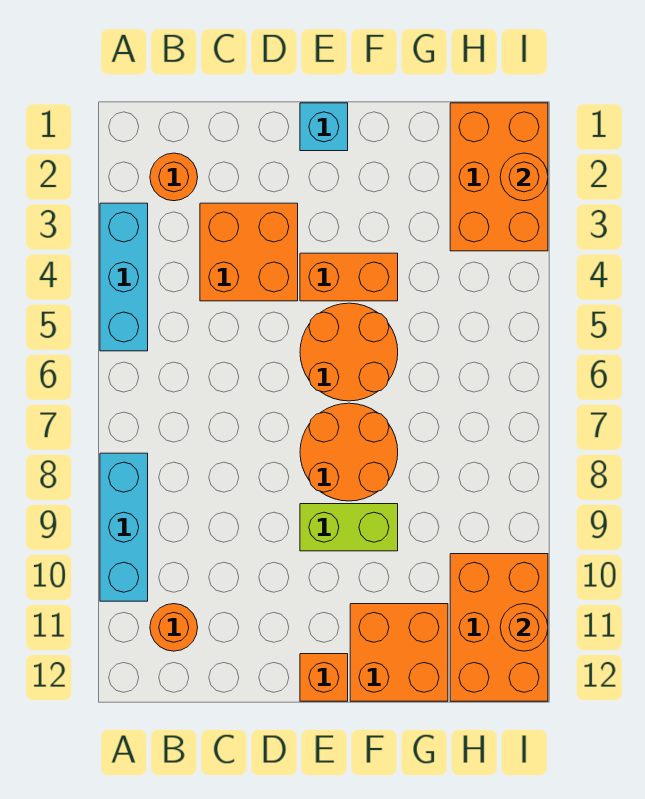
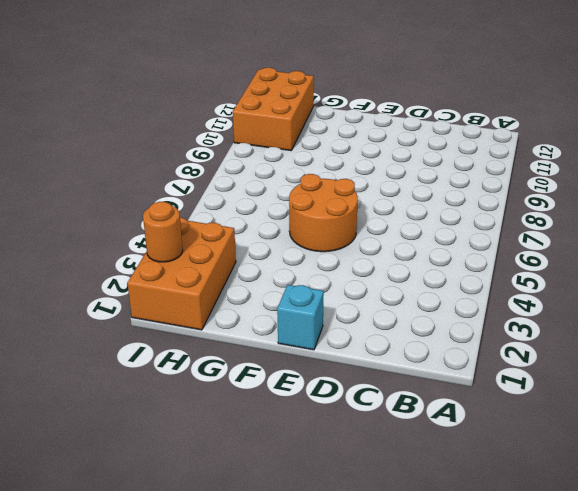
none -> cyan 1x3 brick [100,203,148,351]
none -> cyan 1x3 brick [100,453,148,601]
none -> orange 1x1 round brick [150,153,198,201]

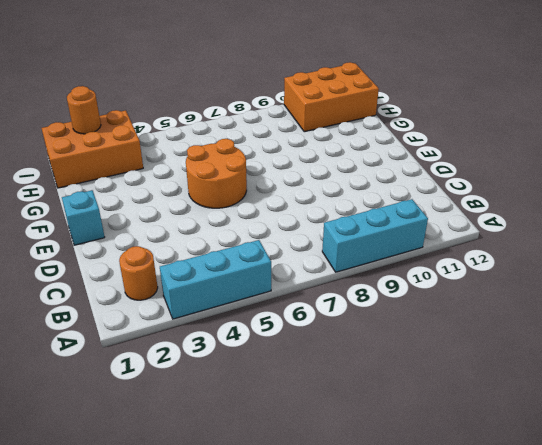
none -> orange 1x1 round brick [150,604,198,651]
none -> orange 2x2 brick [200,203,298,301]
none -> orange 1x2 brick [300,253,398,301]

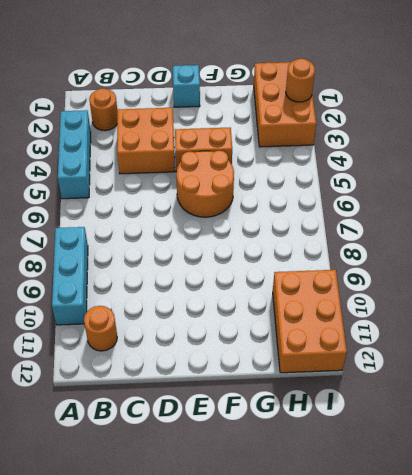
none -> orange 2x2 round brick [300,403,398,501]
none -> lime 1x2 brick [300,504,398,551]
none -> orange 1x1 brick [300,654,348,701]

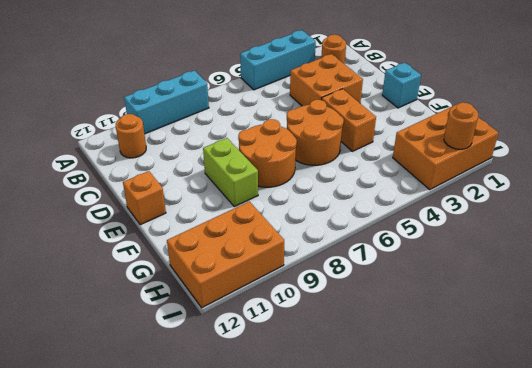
none -> orange 2x2 brick [350,604,448,701]
none -> orange 1x1 round brick [500,604,548,651]

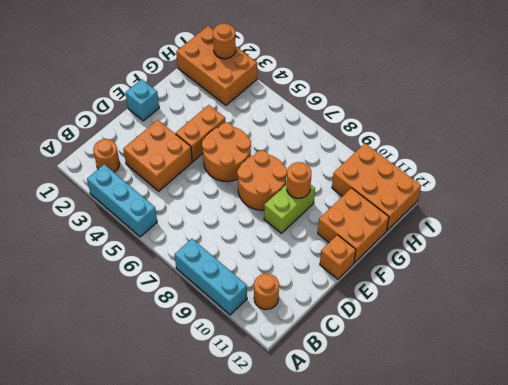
orange 1x1 round brick [287,162,312,198] -> orange 1x1 round brick moved to [500,604,548,651]

